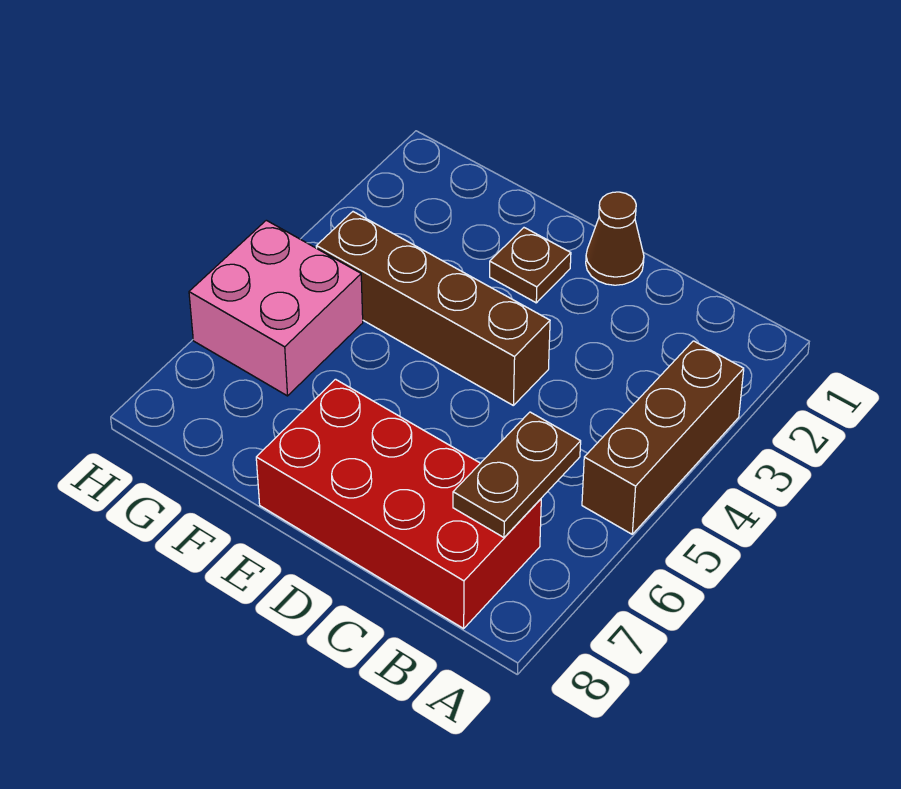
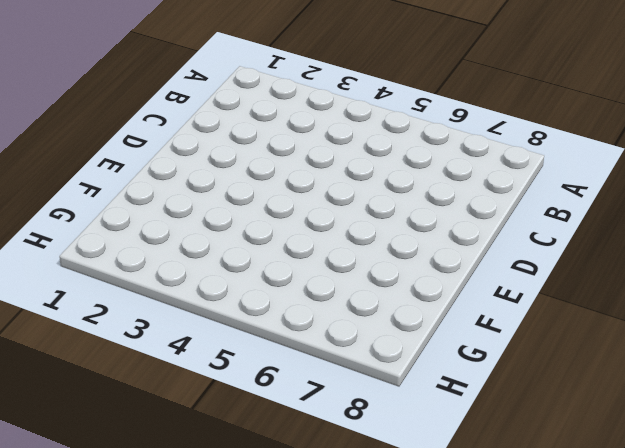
none -> brown 1x3 brick [582,341,744,534]
none -> red 2x4 brick [256,379,541,629]

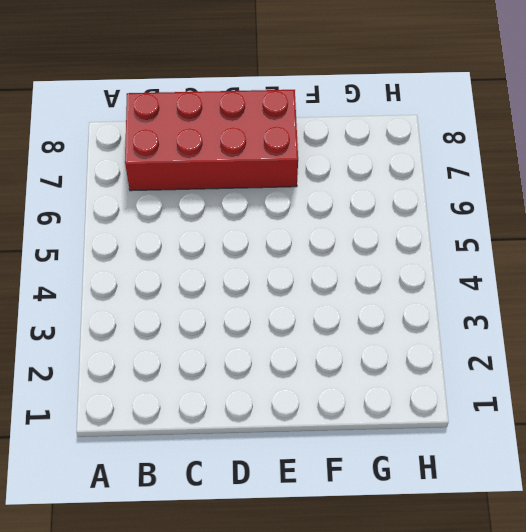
none -> brown 1x3 brick [582,341,744,534]
none -> brown 1x1 cone [586,192,644,285]

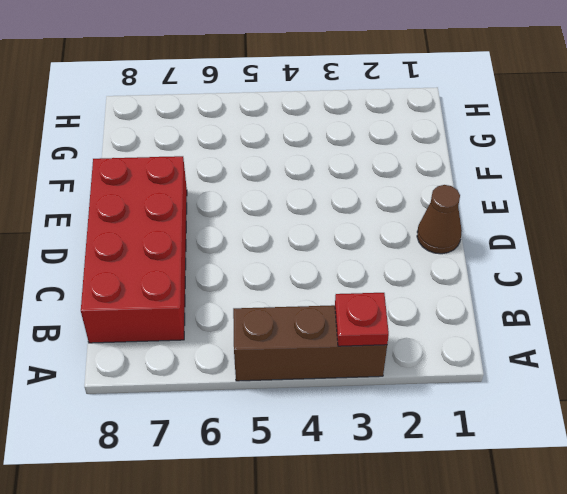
red 1x1 plate [335,293,389,346] -> none
none -> brown 1x4 brick [316,212,550,405]
none -> brown 1x1 plate [490,228,571,303]

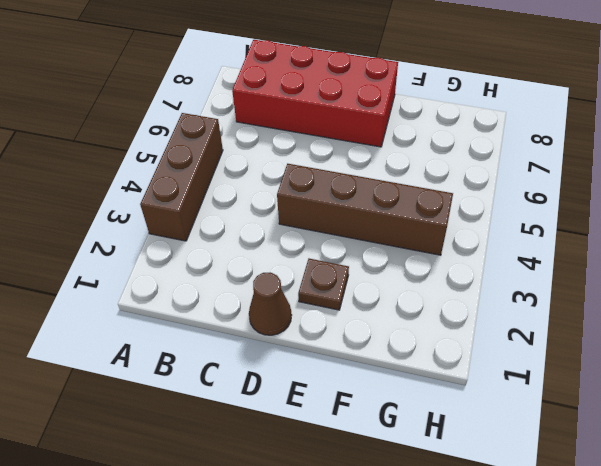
none -> pink 2x2 brick [189,220,363,396]
none -> brown 1x2 plate [453,412,581,537]

